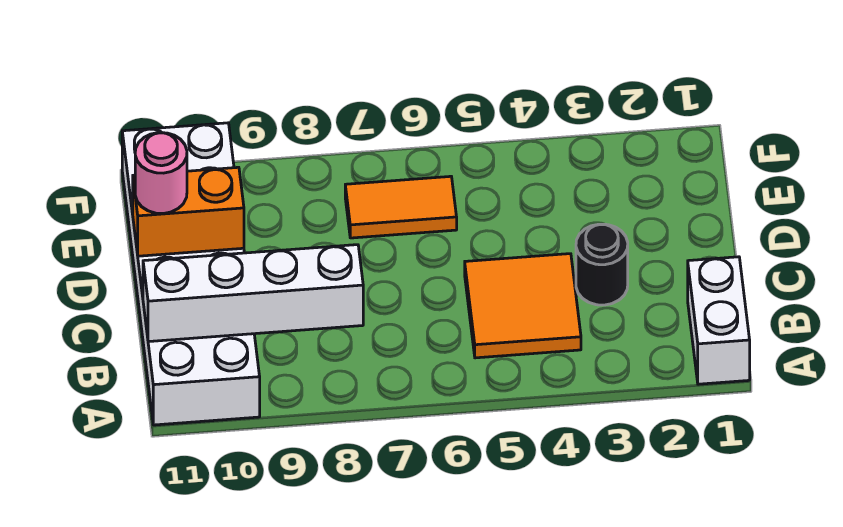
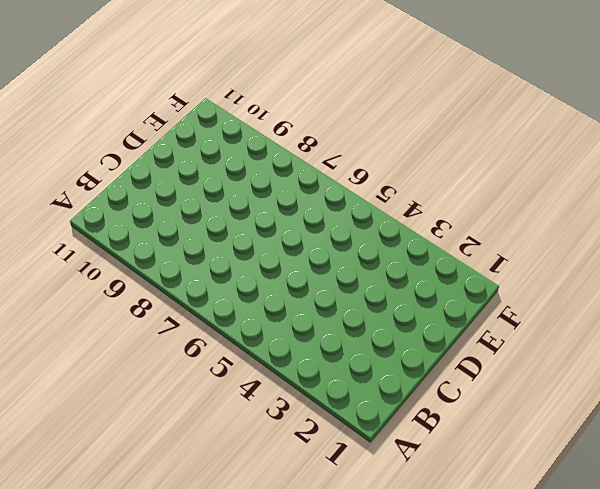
none -> white 1x2 brick [688,257,750,384]
none -> white 2x6 brick [122,123,260,425]

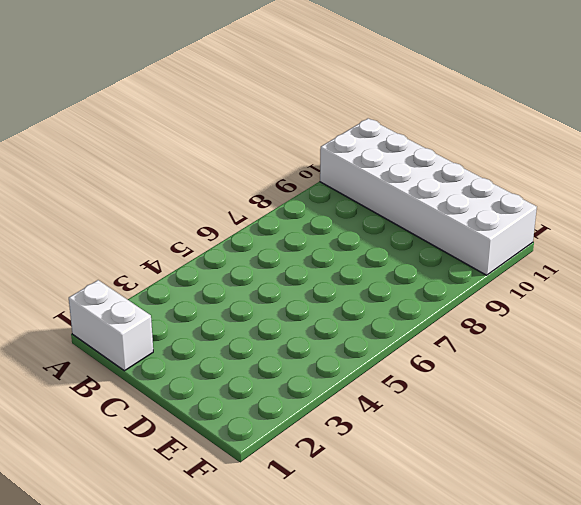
none -> orange 2x2 tile [465,254,581,358]
none -> black 1x1 round brick [576,224,628,305]

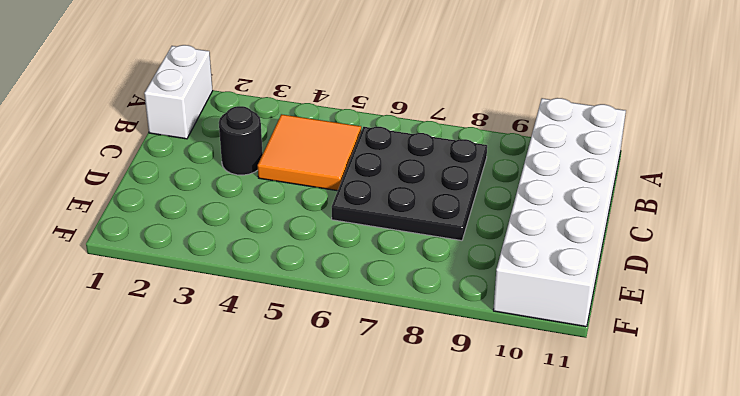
black 3x3 plate [332,127,487,241] -> none
none -> orange 1x2 tile [345,176,457,238]
none -> white 1x4 brick [143,245,363,342]

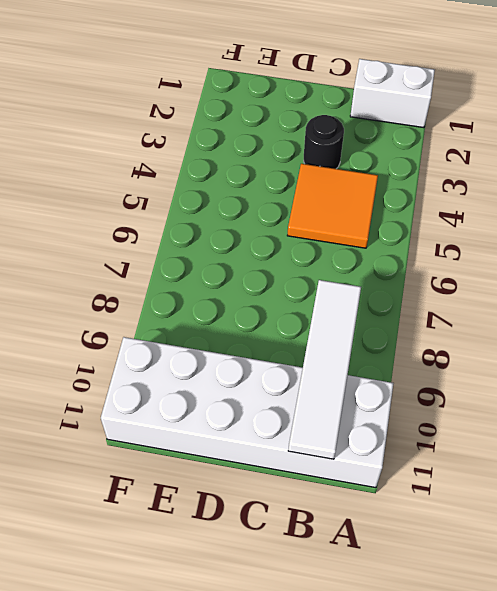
white 1x4 tile [288,280,361,459] -> white 1x4 brick [143,245,363,342]
none -> orange 1x2 tile [345,176,457,238]
none -> orange 1x2 brick [133,167,244,256]

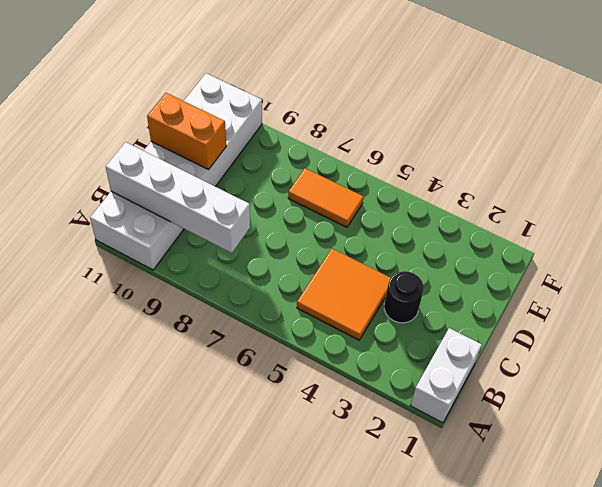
none -> pink 1x1 round brick [135,133,187,214]

